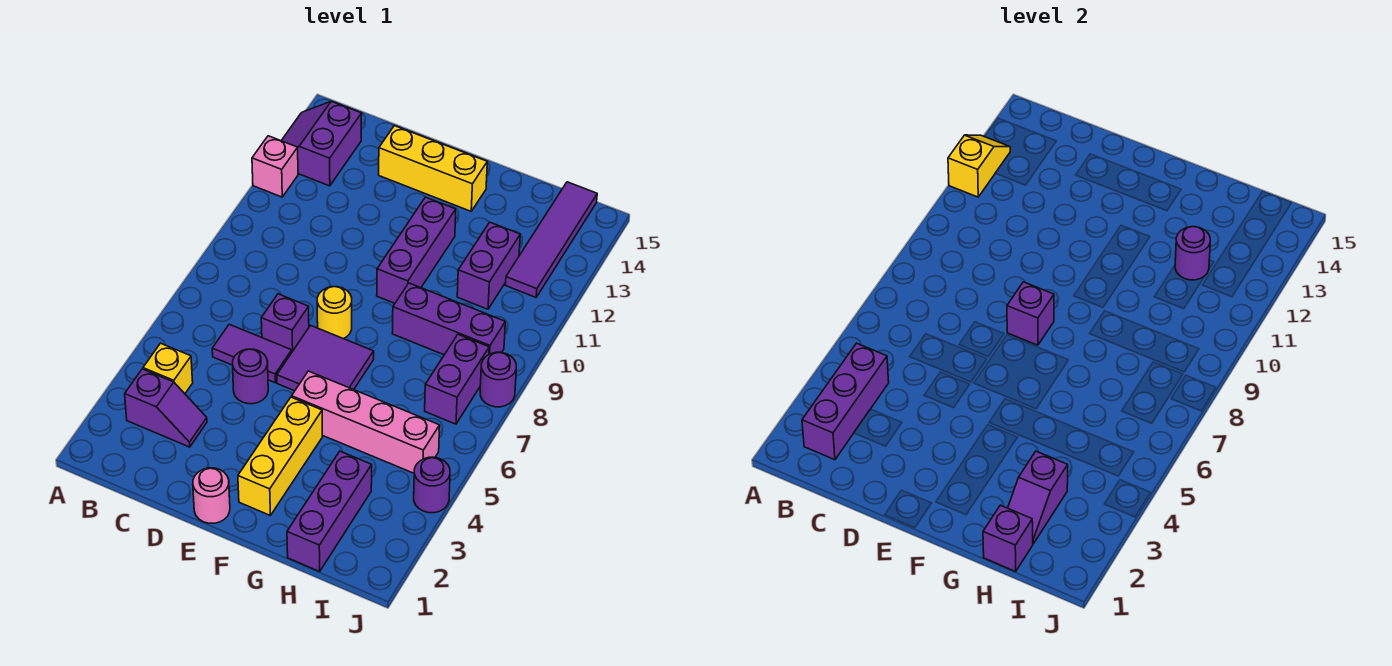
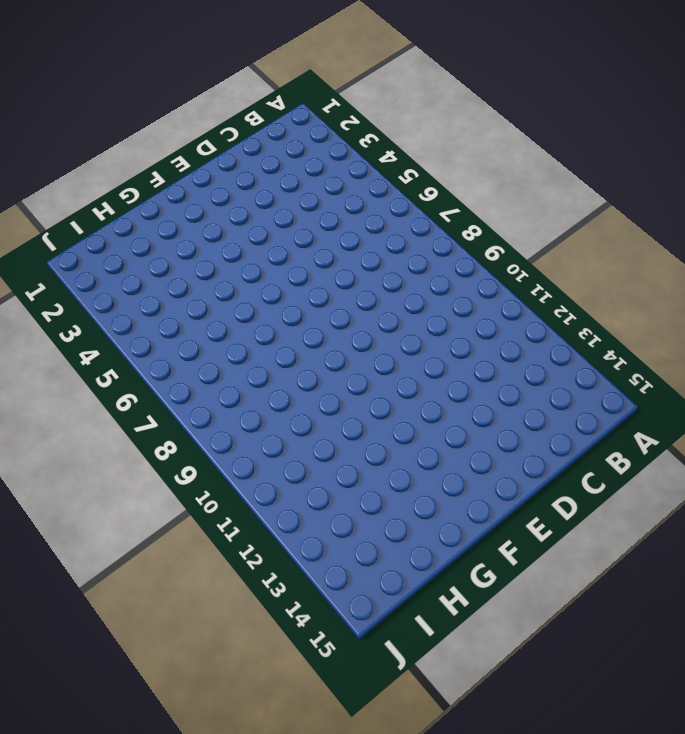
none -> pink 1x1 brick [252,136,298,197]
none -> purple 2x2 slope [281,101,362,186]
none -> purple 1x2 slope [125,369,207,447]

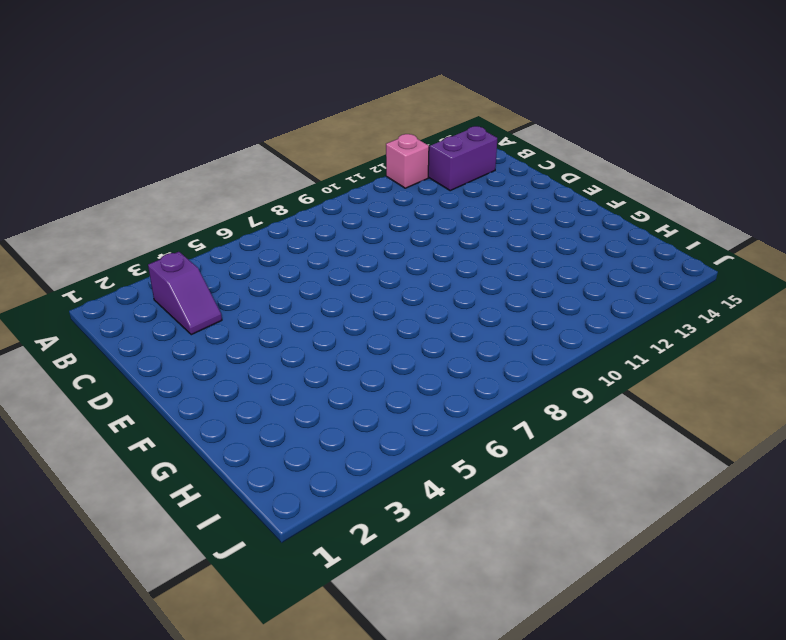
none -> yellow 1x1 brick [143,343,193,394]
none -> purple 1x2 tile [212,324,292,383]
none -> purple 1x1 round brick [233,349,268,404]

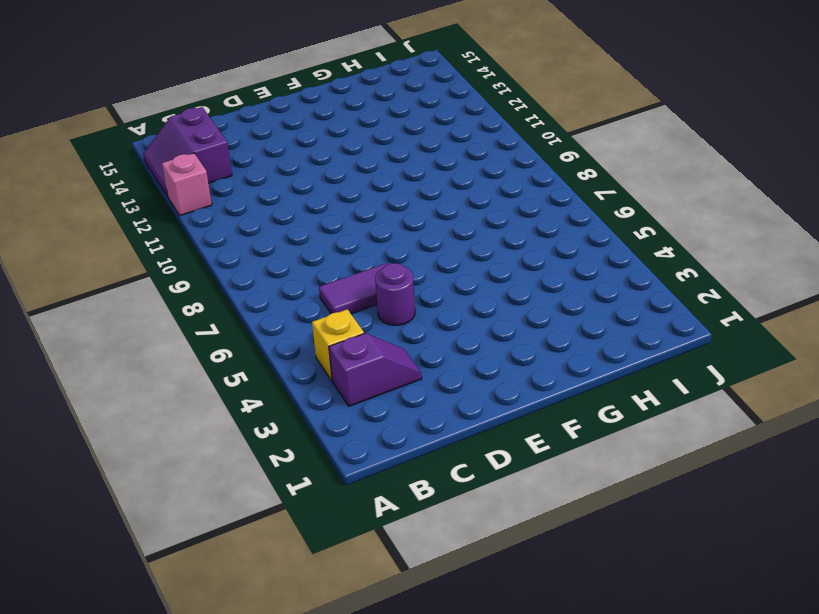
none -> purple 1x1 brick [261,294,309,352]
none -> yellow 1x3 brick [379,126,487,211]
none -> pink 1x1 round brick [193,468,230,523]

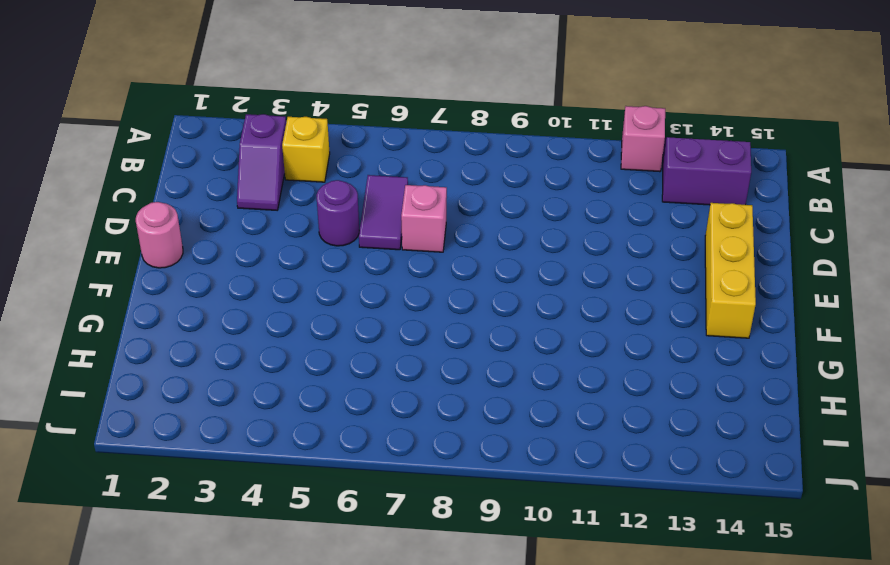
pink 1x1 brick [401,185,447,252] -> purple 1x1 brick [261,294,309,352]
none -> purple 2x2 tile [277,325,374,391]
none -> yellow 1x1 round brick [317,287,352,339]
none -> yellow 1x3 brick [238,397,322,516]

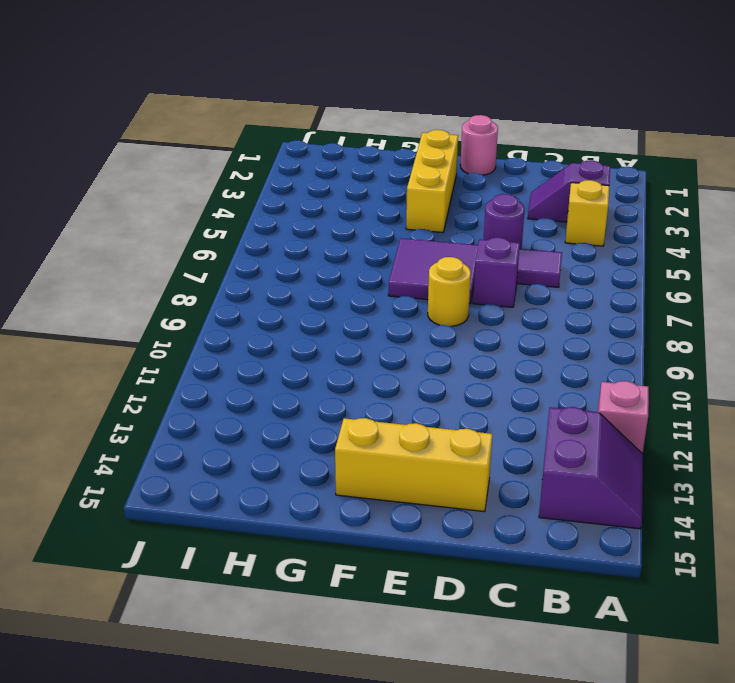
none -> pink 1x4 brick [292,371,440,473]
none -> purple 1x3 brick [377,197,456,303]
none -> purple 1x3 brick [392,283,505,355]

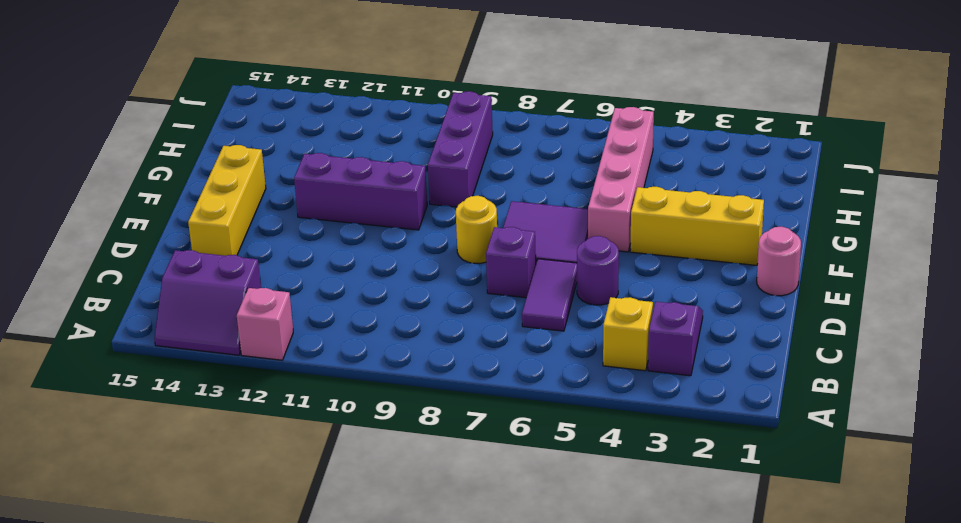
none -> purple 1x3 brick [287,451,372,571]
none -> purple 1x2 brick [457,222,520,309]
none -> purple 1x2 brick [425,335,489,424]

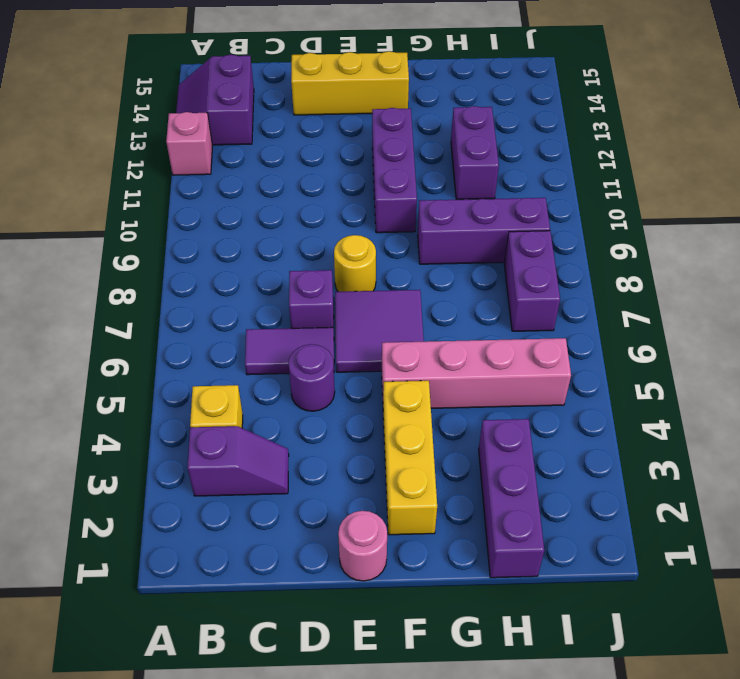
none -> purple 1x4 tile [506,182,597,297]
none -> purple 1x1 round brick [414,457,450,513]
none -> purple 1x1 round brick [480,352,516,407]

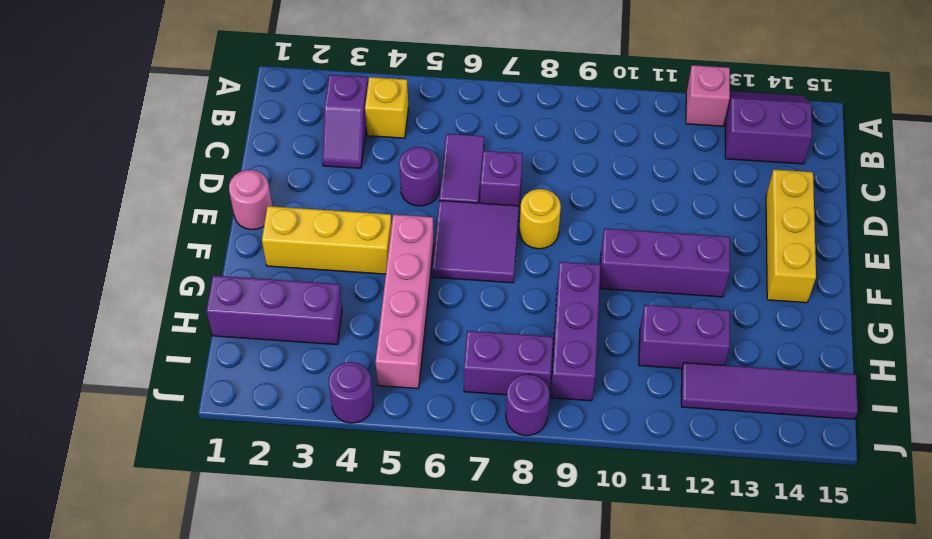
none -> yellow 1x2 slope [948,135,1010,197]
none -> purple 1x3 brick [802,343,889,460]
none -> purple 1x1 brick [1007,282,1054,345]

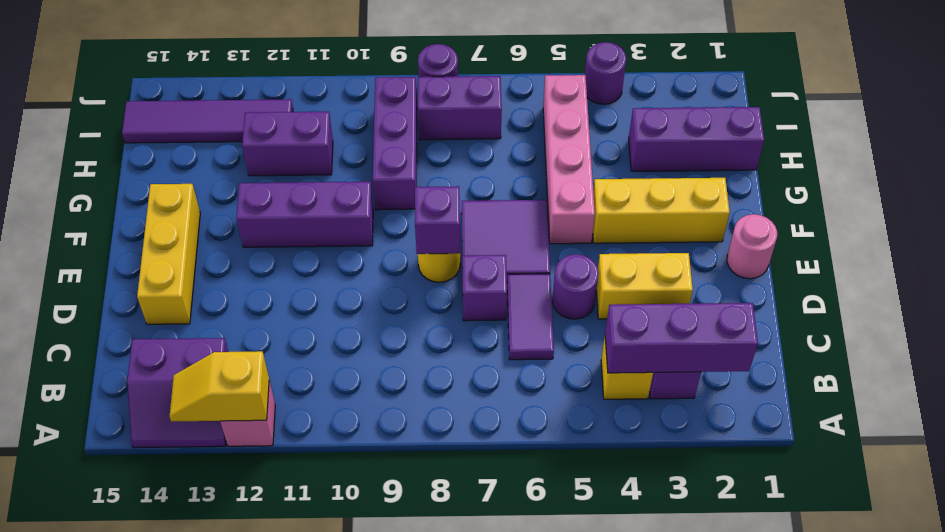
yellow 1x2 brick [597,253,693,319] -> none
none -> purple 1x1 brick [983,505,1033,571]
none -> purple 1x2 slope [1008,451,1068,544]
none -> purple 1x1 round brick [1175,227,1210,280]

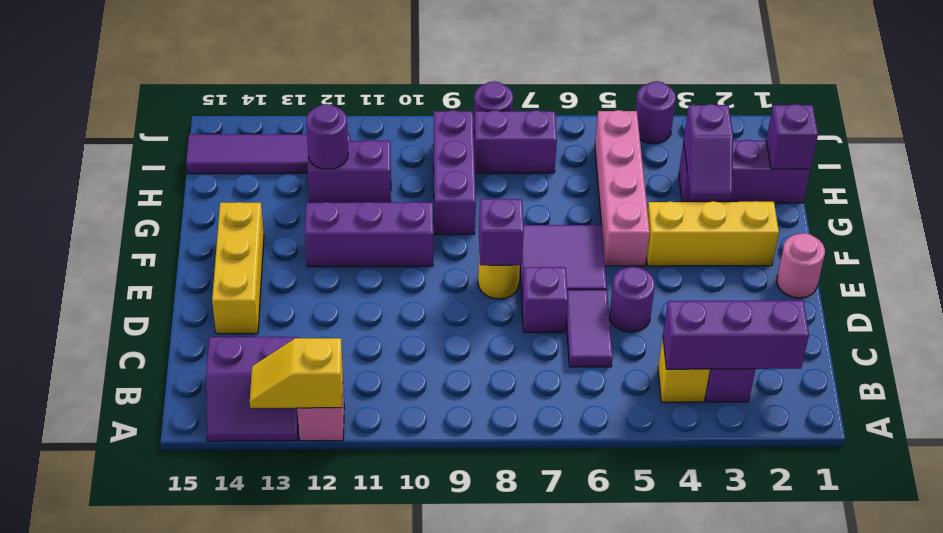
purple 1x2 slope [684,104,733,200] -> purple 1x2 slope turned to [1008,451,1068,544]

